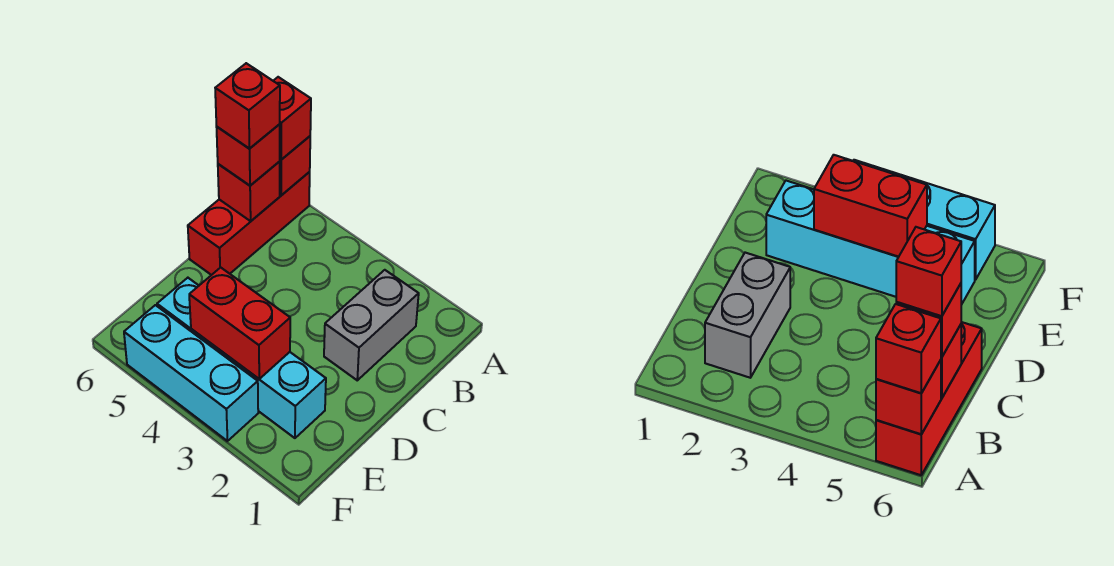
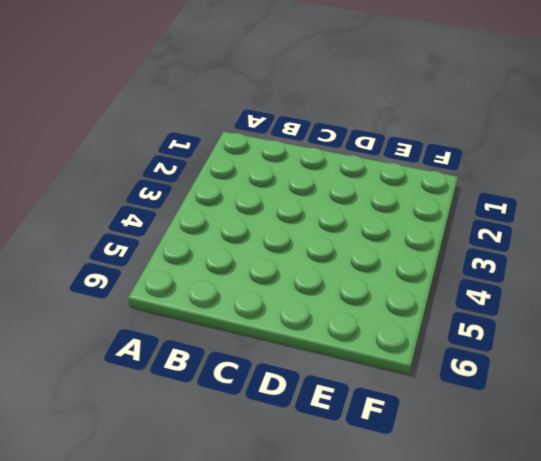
none -> red 1x3 brick [188,172,310,275]
none -> grey 1x2 brick [324,270,419,380]

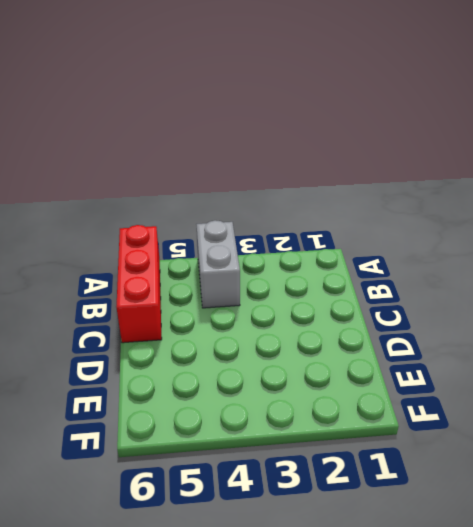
grey 1x2 brick [196,220,240,308] -> grey 1x2 brick moved to [324,270,419,380]
none -> cyan 1x4 brick [157,278,326,438]
none -> cyan 1x3 brick [124,305,258,441]

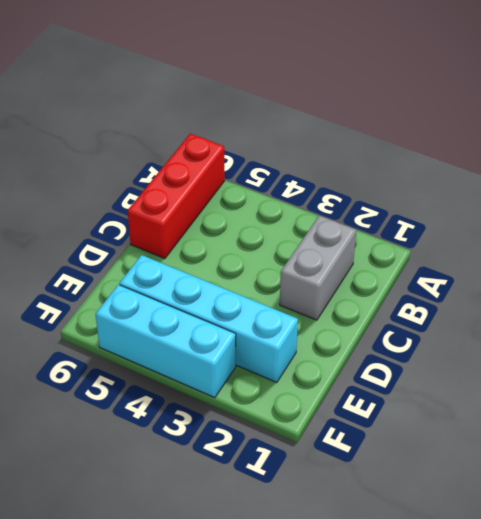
none -> red 1x1 brick [279,136,310,195]
none -> red 1x1 brick [218,162,280,221]

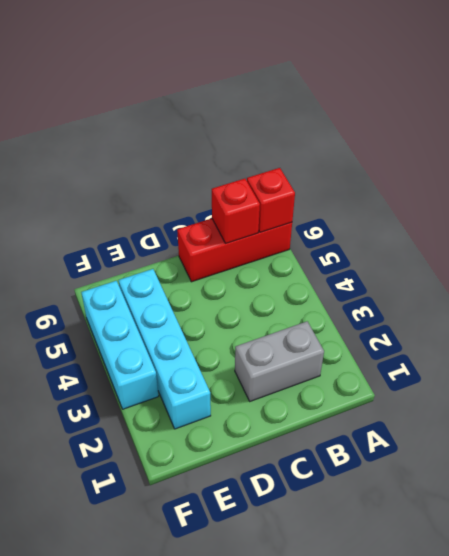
none -> red 1x2 brick [189,267,290,379]
none -> red 1x1 brick [274,77,311,160]

